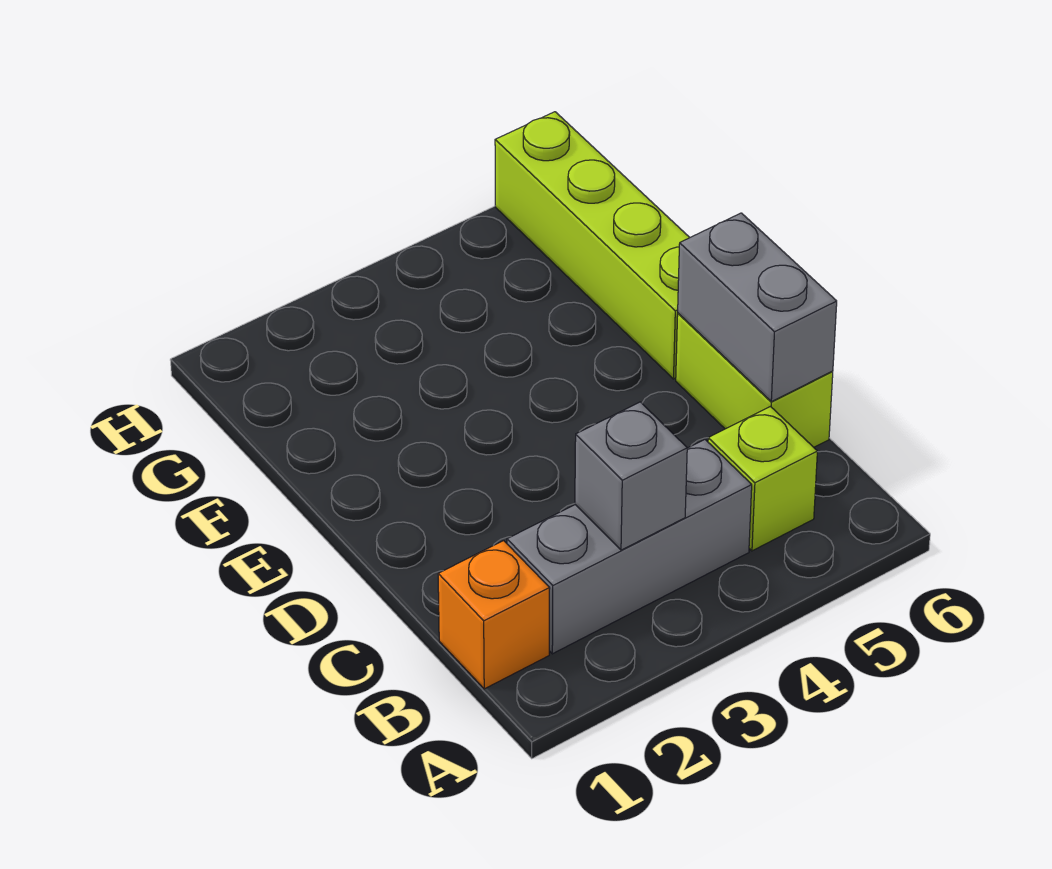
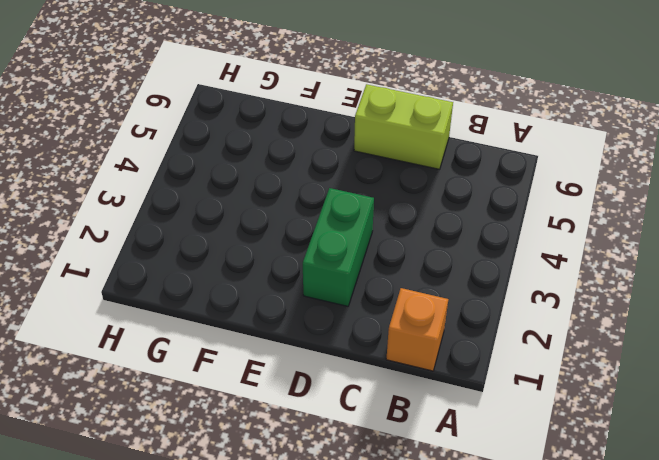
green 1x2 brick [303,188,374,306] -> none
none -> grey 1x3 brick [507,440,752,654]
none -> lime 1x1 brick [708,407,817,551]

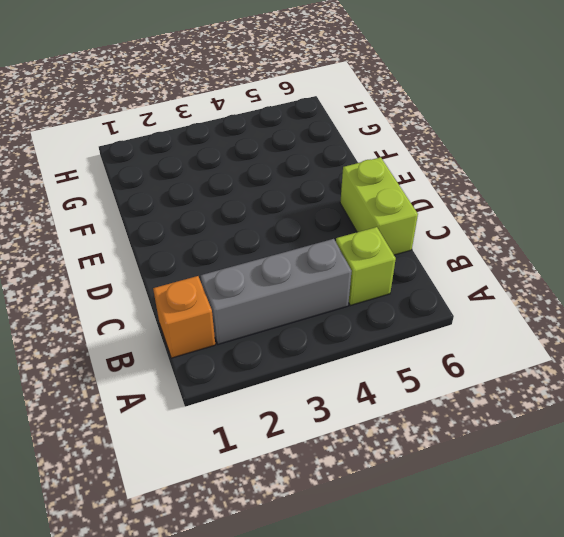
none -> lime 1x4 brick [495,112,690,379]
none -> grey 1x1 brick [575,402,687,550]

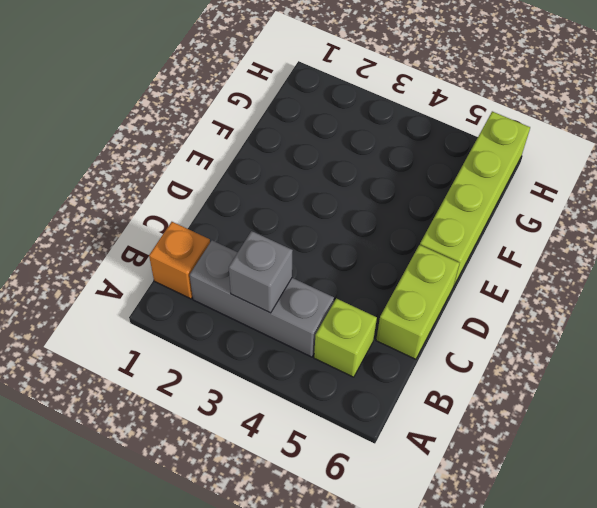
none -> grey 1x2 brick [678,213,837,402]

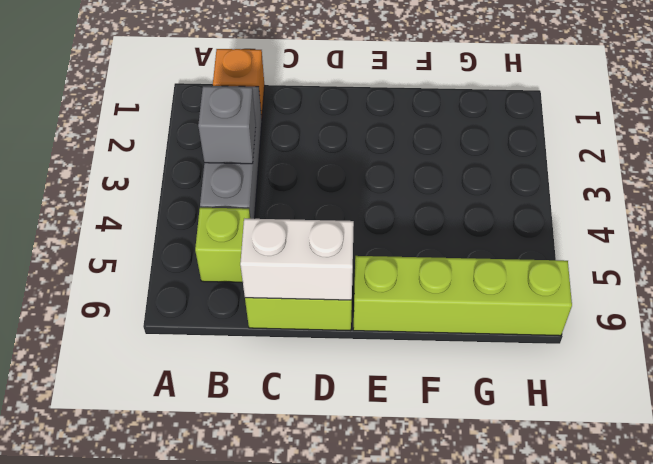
white 1x2 brick [240,218,354,300] -> grey 1x2 brick [678,213,837,402]

